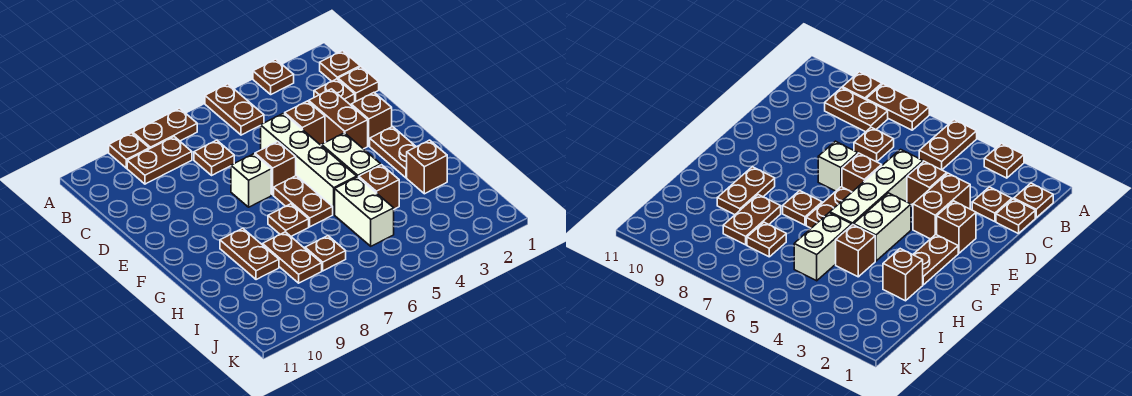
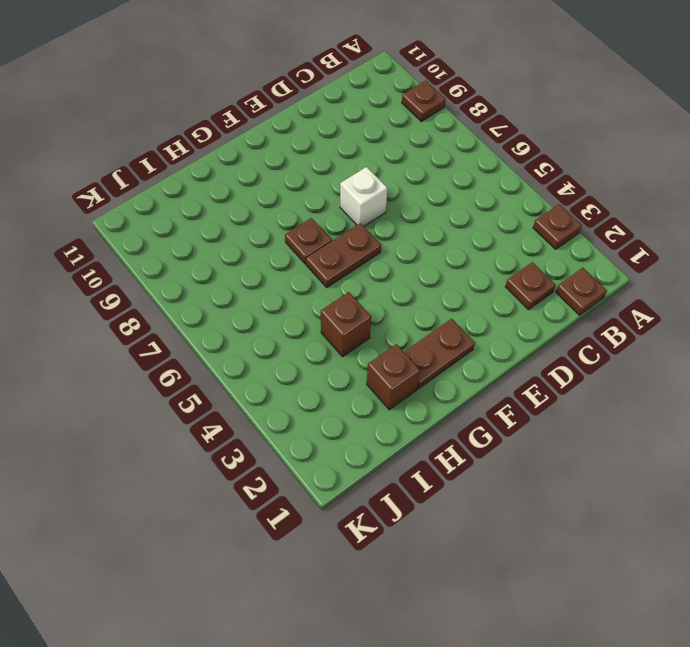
none -> brown 1x2 plate [205,84,264,135]
none -> brown 1x2 plate [133,108,197,149]
none -> brown 1x2 plate [127,137,192,184]

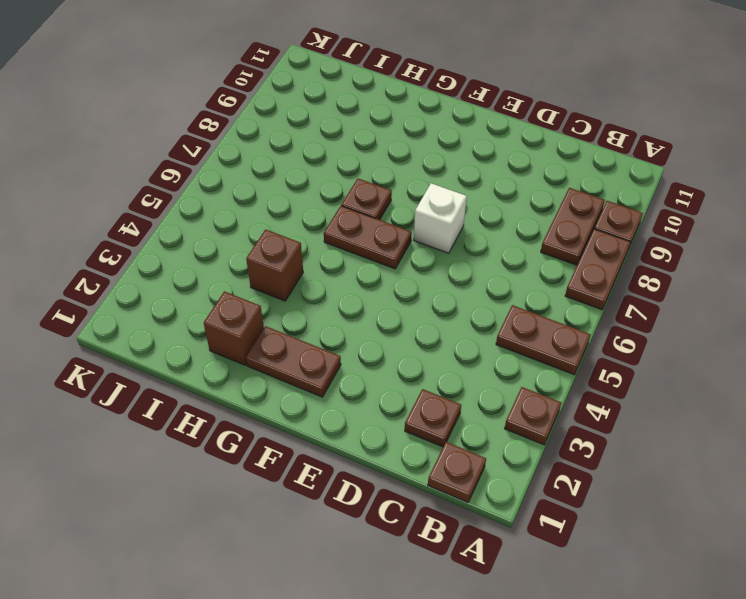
none -> brown 1x1 plate [338,67,379,102]
none -> brown 1x1 plate [194,140,234,175]
none -> brown 1x2 brick [309,89,368,149]

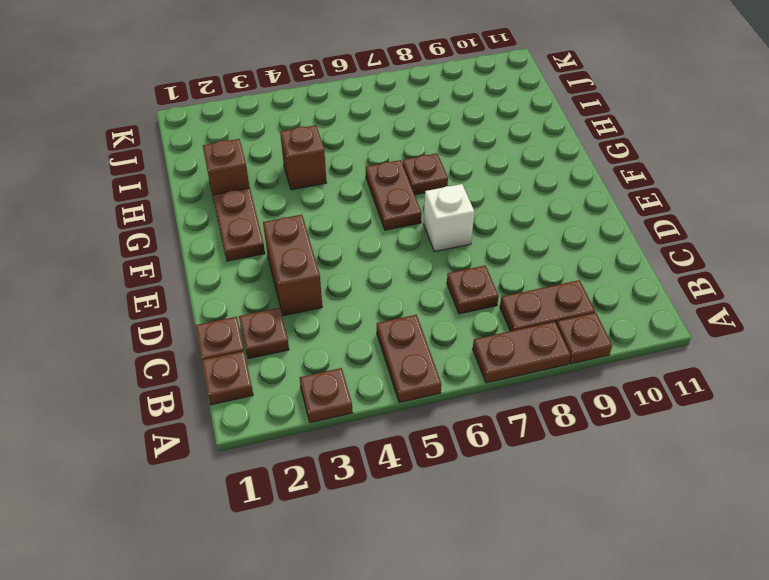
none -> brown 1x1 brick [285,101,325,145]
none -> white 1x4 brick [261,113,357,214]
none -> brown 1x1 brick [351,93,392,146]

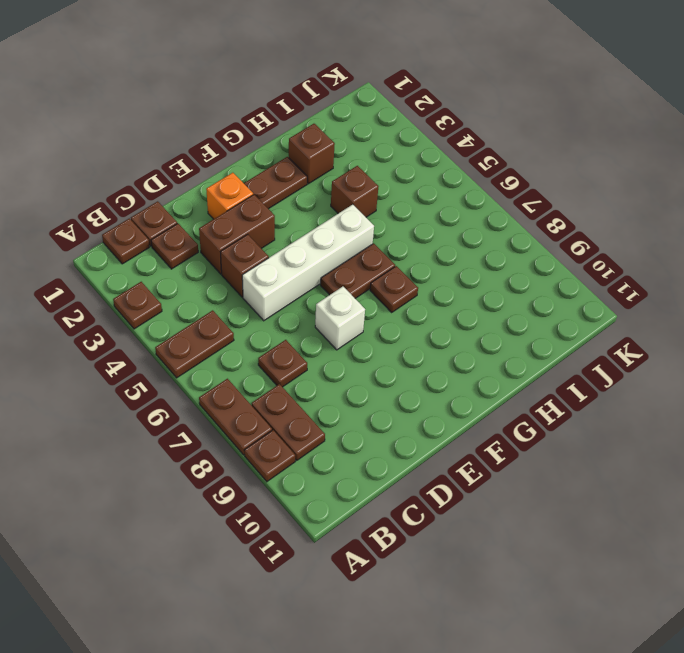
orange 1x1 brick [206,173,253,219] -> brown 1x1 brick [351,93,392,146]
none -> brown 1x1 brick [255,142,296,195]
none -> white 1x2 brick [322,133,381,178]
none -> brown 1x2 plate [220,228,279,280]

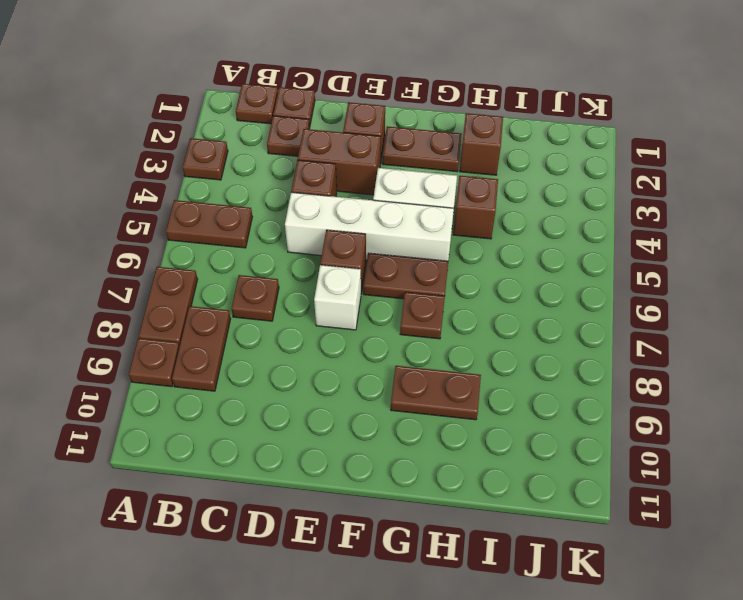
none -> white 1x2 brick [335,177,394,246]
none -> brown 1x2 plate [263,232,322,283]
none -> brown 1x1 plate [305,236,346,271]

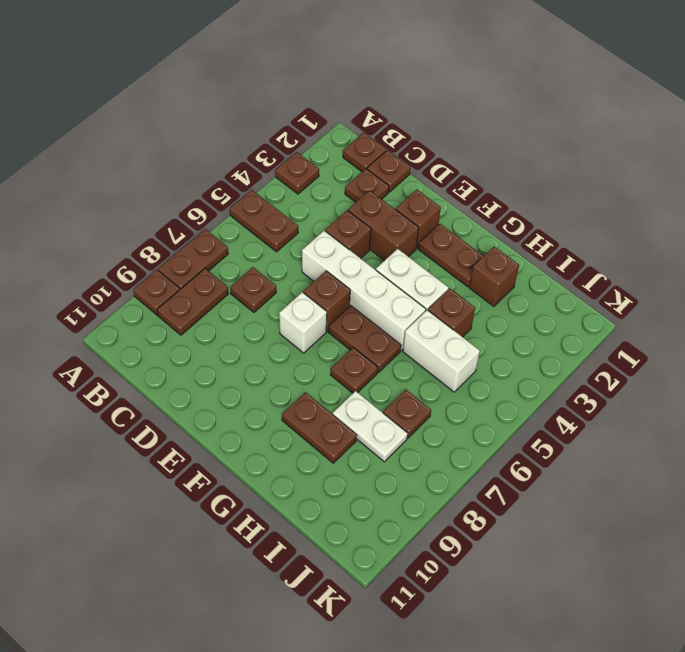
white 1x2 plate [333,391,408,462] -> brown 1x2 plate [263,232,322,283]

